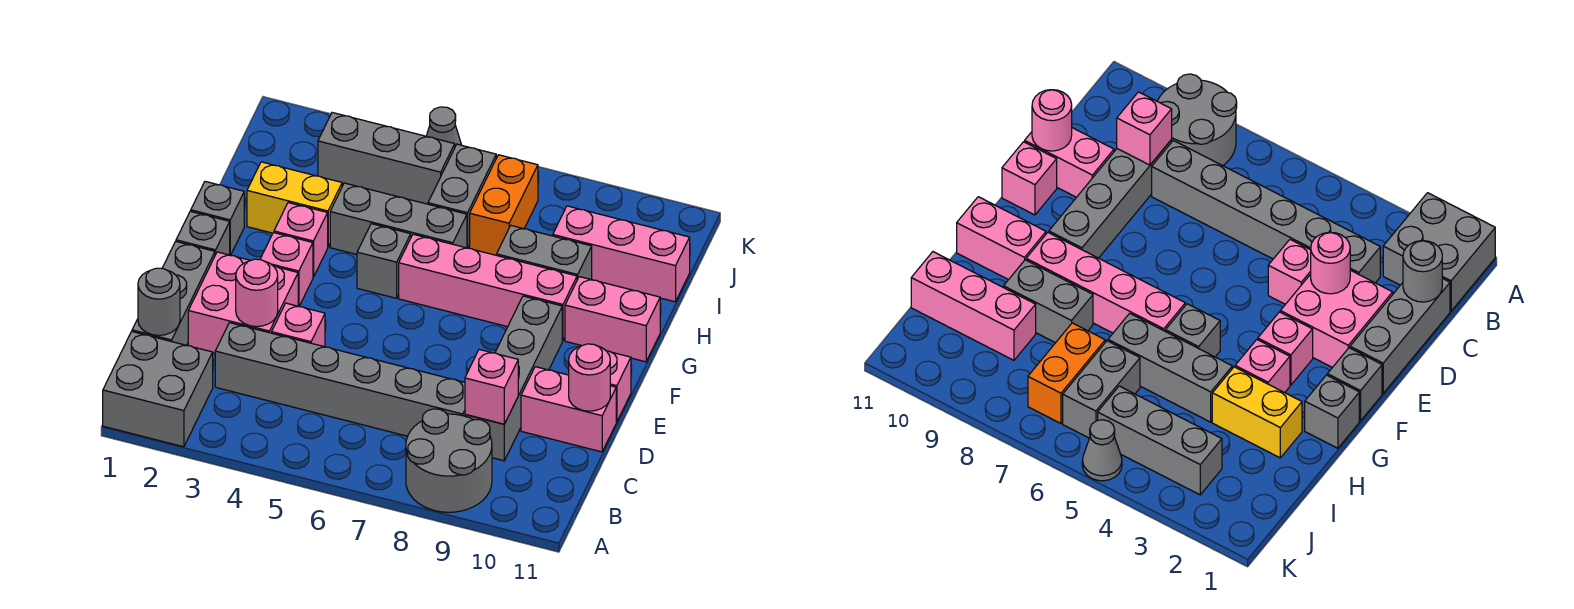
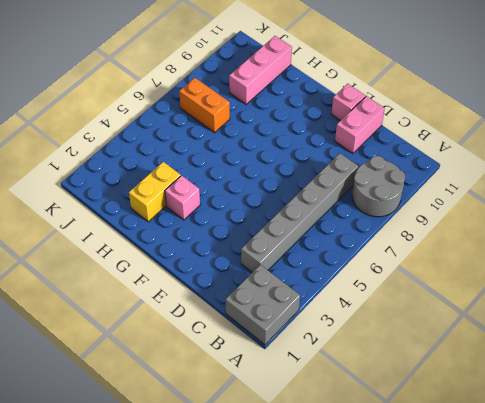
none -> grey 1x3 brick [132,241,215,345]
none -> grey 1x4 brick [465,296,562,461]
none -> pink 2x2 brick [188,252,298,353]

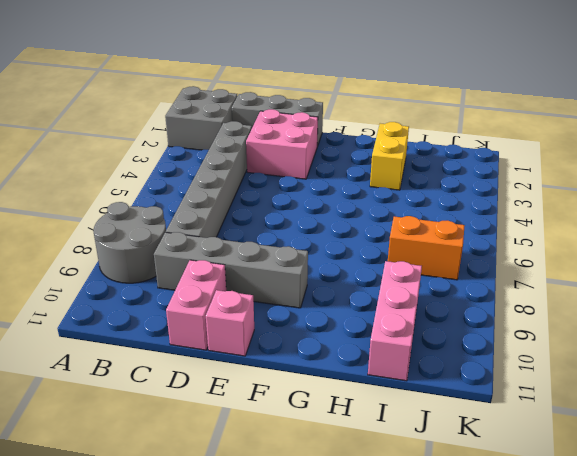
none -> pink 1x1 brick [272,303,325,347]
none -> grey 1x1 brick [176,211,230,255]
none -> pink 1x1 brick [260,233,313,306]

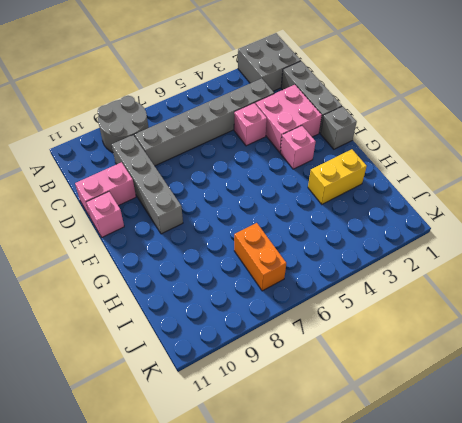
none -> grey 1x1 brick [191,181,244,255]
none -> pink 1x1 brick [274,203,328,277]
none -> grey 1x1 brick [357,224,411,298]

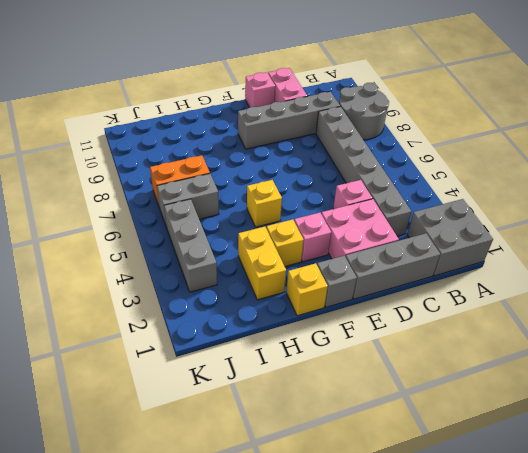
yellow 1x1 brick [286,263,328,316] -> grey 1x1 brick [191,181,244,255]
yellow 1x1 brick [266,219,304,266] -> pink 1x1 brick [274,203,328,277]
yellow 1x1 brick [247,180,282,227] -> grey 1x1 brick [357,224,411,298]
none -> pink 1x4 brick [399,234,577,341]
none -> pink 1x2 brick [565,277,660,362]
none -> grey 1x3 brick [330,183,467,255]

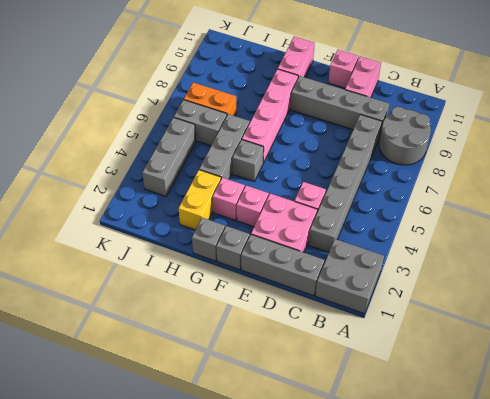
none -> grey 1x2 brick [497,226,592,280]
none -> pink 1x3 brick [553,206,690,302]
none -> grey 1x1 cone [427,107,461,146]

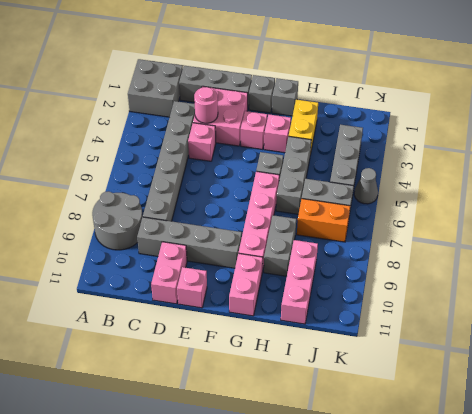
none -> grey 1x1 round brick [138,268,180,335]
none -> pink 1x1 brick [465,350,518,424]
none -> pink 1x1 round brick [569,344,610,411]

